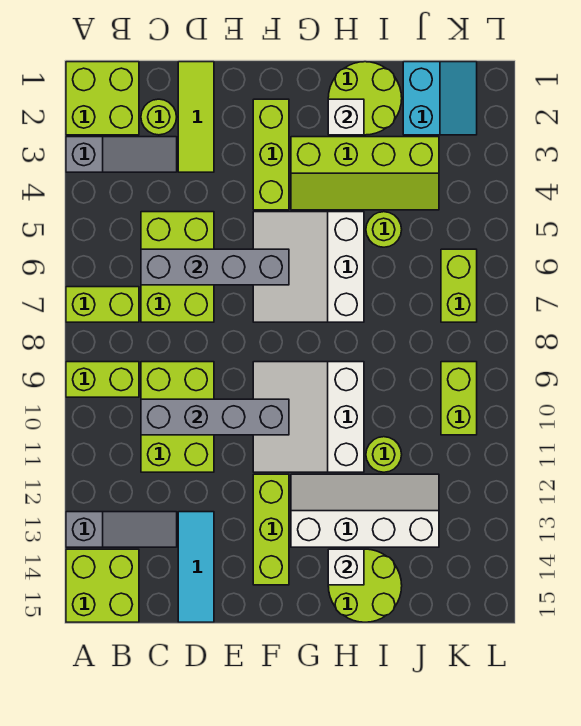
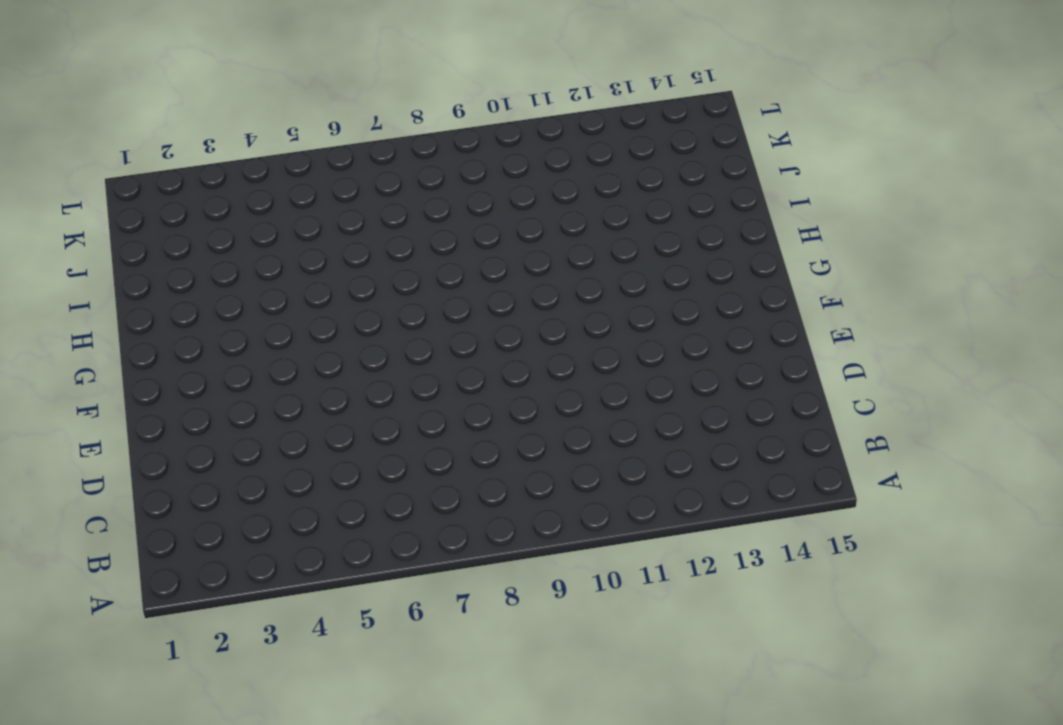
none -> lime 2x2 brick [66,62,139,135]
none -> grey 1x3 slope [66,137,177,172]
none -> lime 1x2 brick [66,287,139,322]

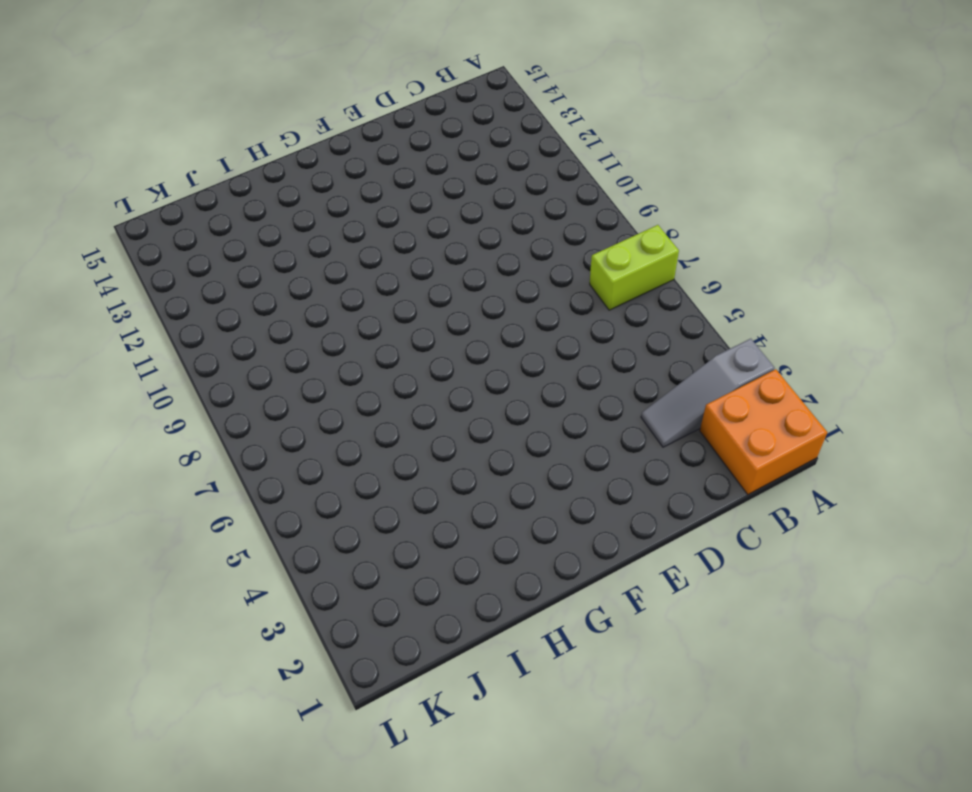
orange 2x2 brick [700,369,827,494] -> lime 2x2 brick [66,62,139,135]
none -> lime 1x2 brick [66,362,139,397]
none -> grey 1x3 slope [66,512,177,547]
none -> lime 2x2 brick [66,549,139,622]

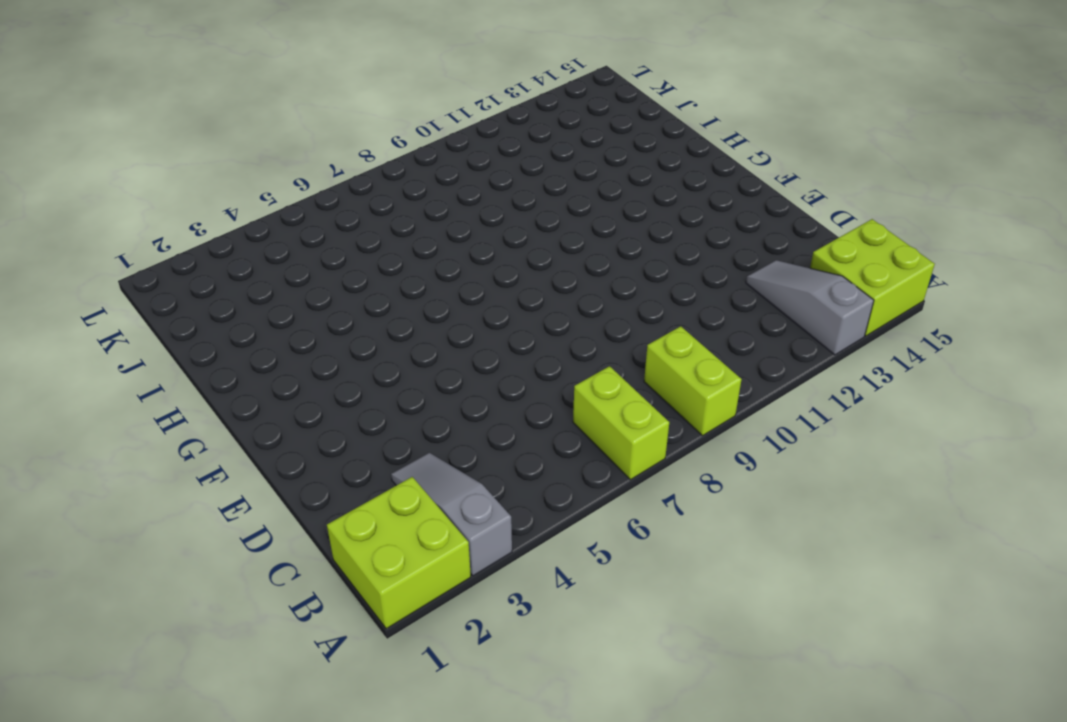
none -> lime 1x1 round brick [141,99,177,135]
none -> lime 2x3 brick [141,212,214,322]
none -> lime 2x3 brick [141,362,214,472]

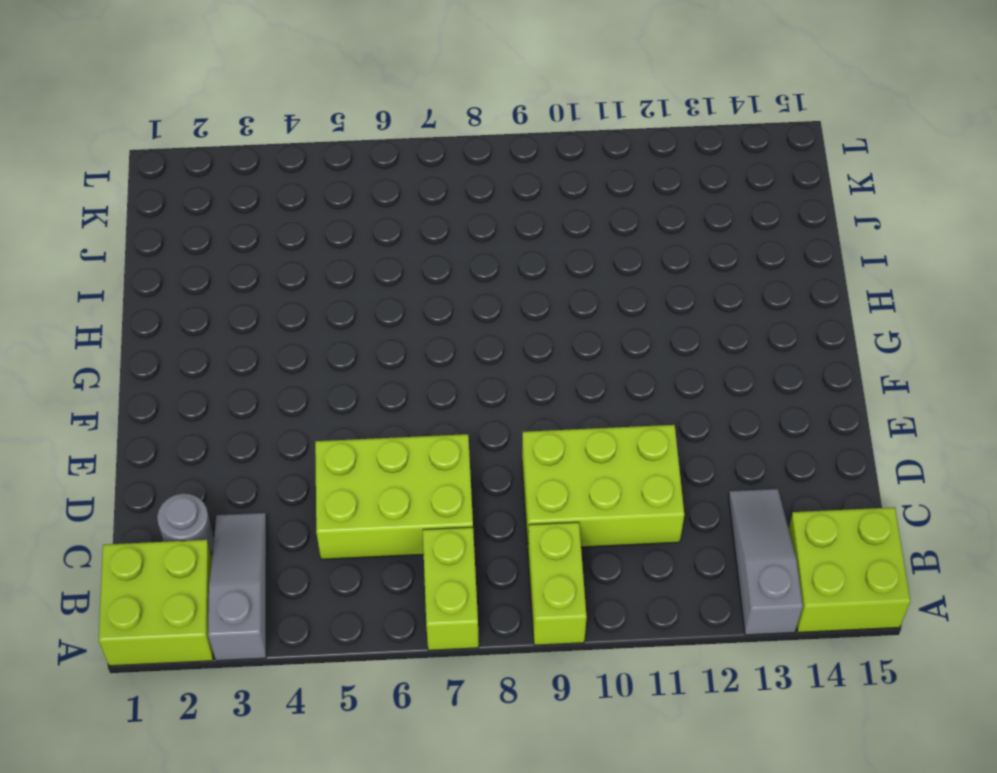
grey 1x1 round brick [157,494,214,553] -> lime 1x1 round brick [141,99,177,135]
none -> lime 1x3 tile [178,62,214,172]
none -> cyan 1x3 tile [178,512,214,622]
none -> lime 1x3 brick [253,99,289,210]

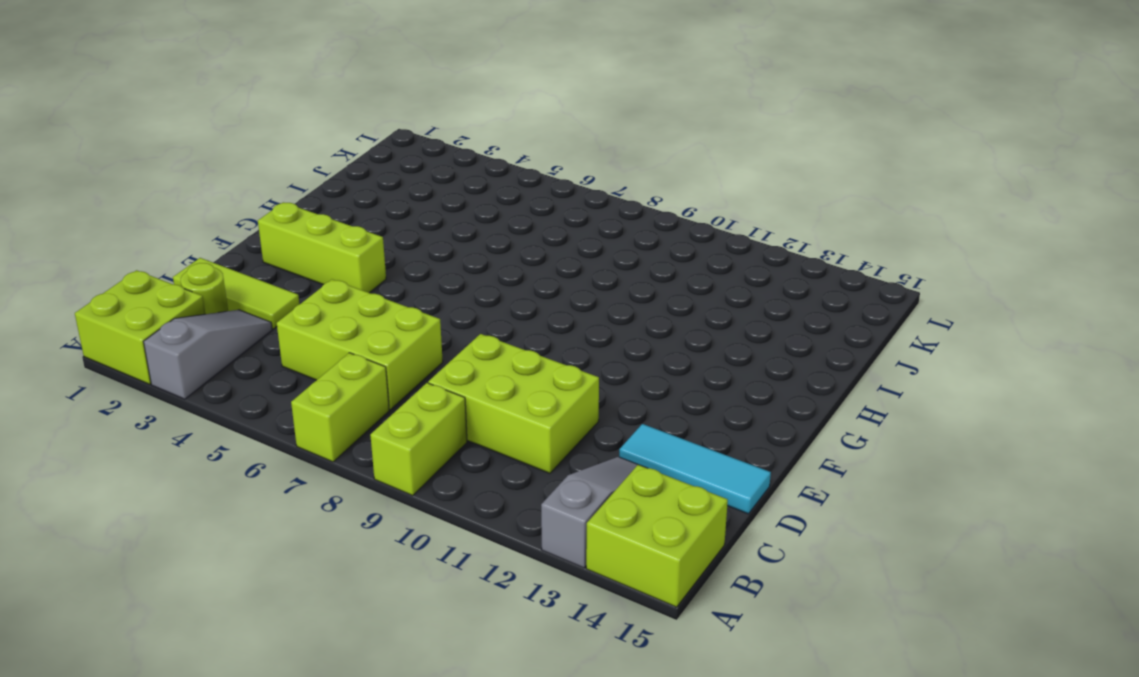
none -> white 3x3 slope [253,212,364,322]
none -> white 3x3 slope [253,362,364,472]
none -> lime 1x3 brick [253,474,289,585]

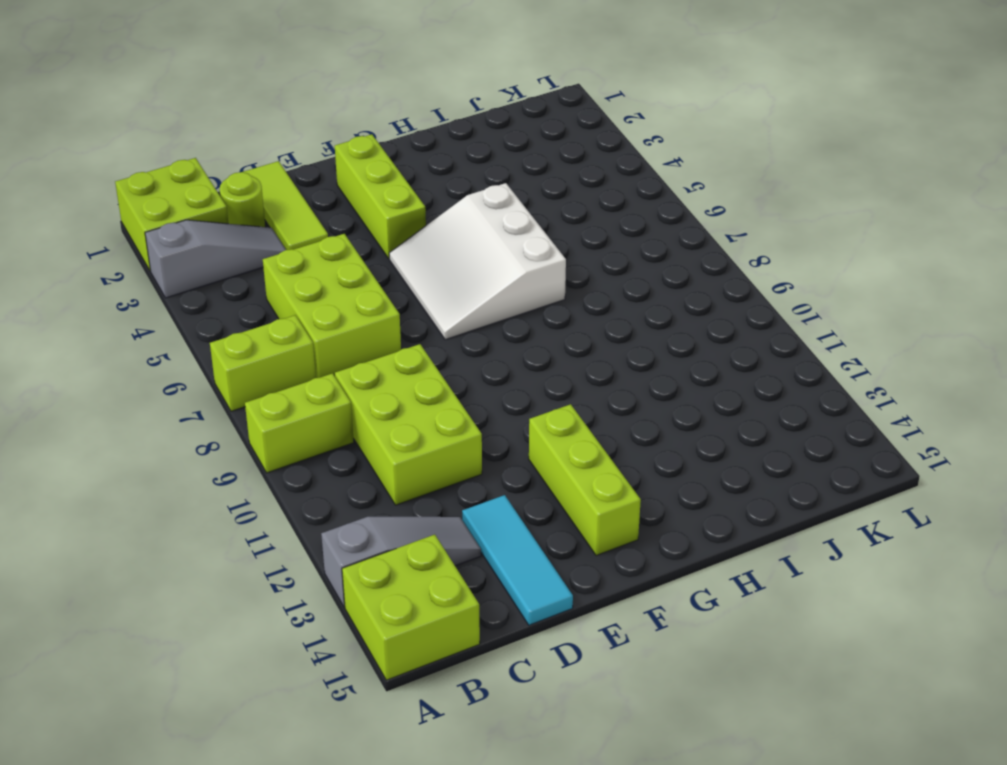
none -> white 3x3 slope [253,362,364,472]
none -> lime 2x4 slope [291,137,439,210]
none -> white 2x4 slope [291,474,439,547]

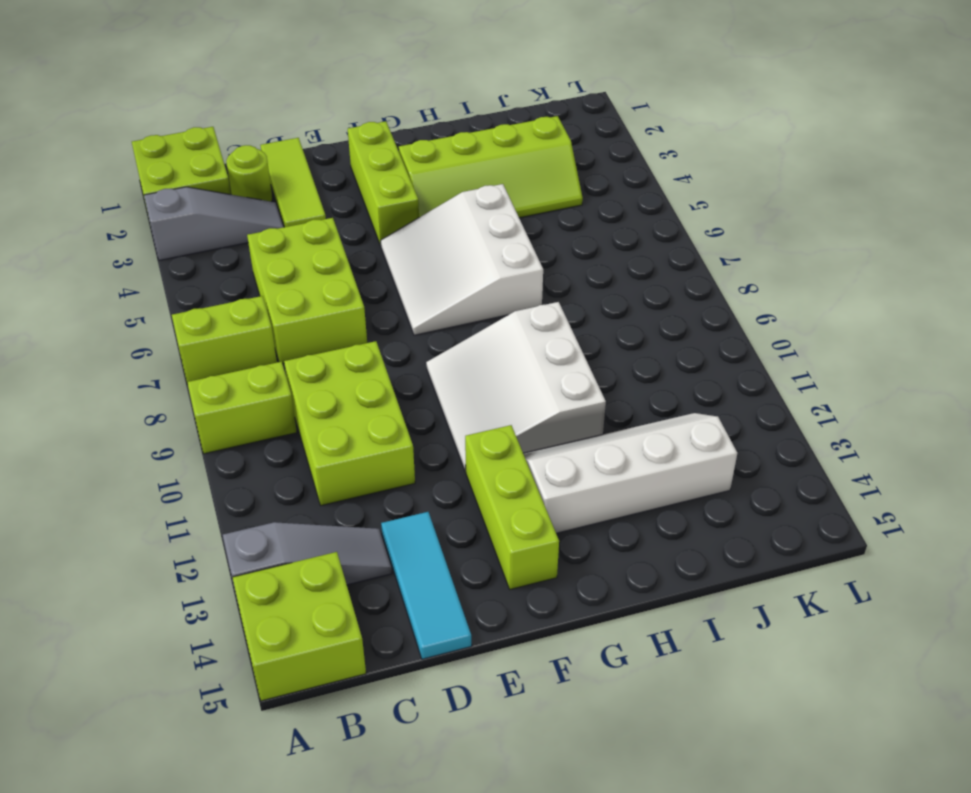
none -> lime 2x2 round brick [328,62,402,135]
none -> lime 2x2 round brick [328,549,402,622]
none -> lime 1x1 round brick [366,212,402,247]

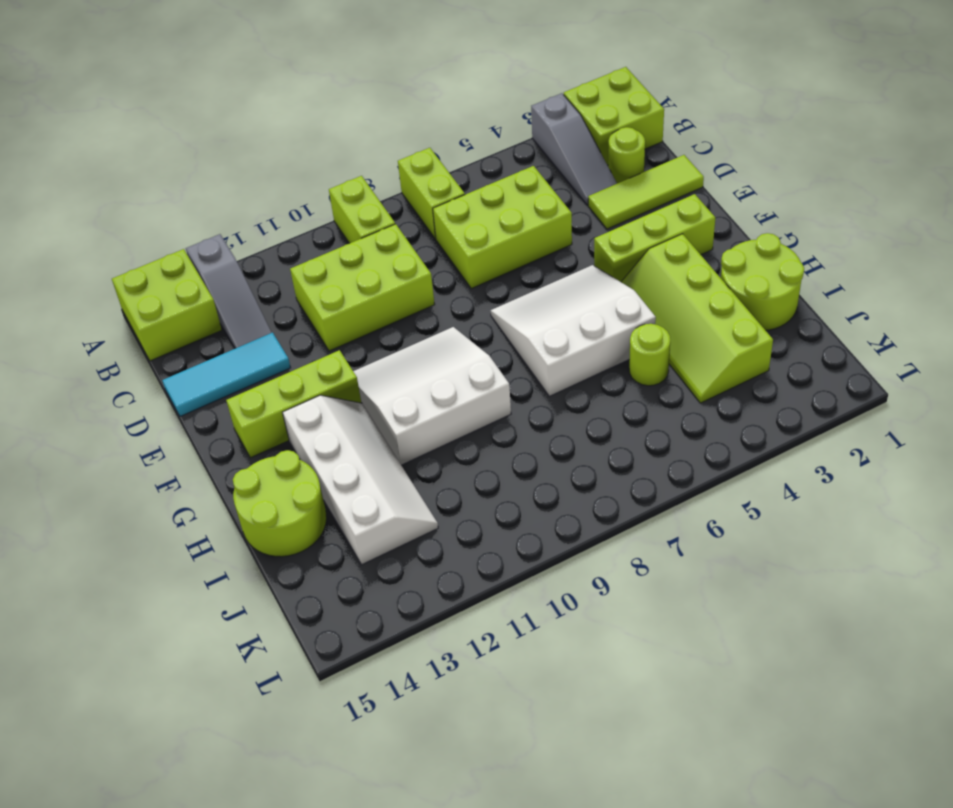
none -> lime 1x1 round brick [366,437,402,472]
none -> cyan 2x2 slope [403,62,477,135]
none -> lime 1x2 brick [441,249,477,322]

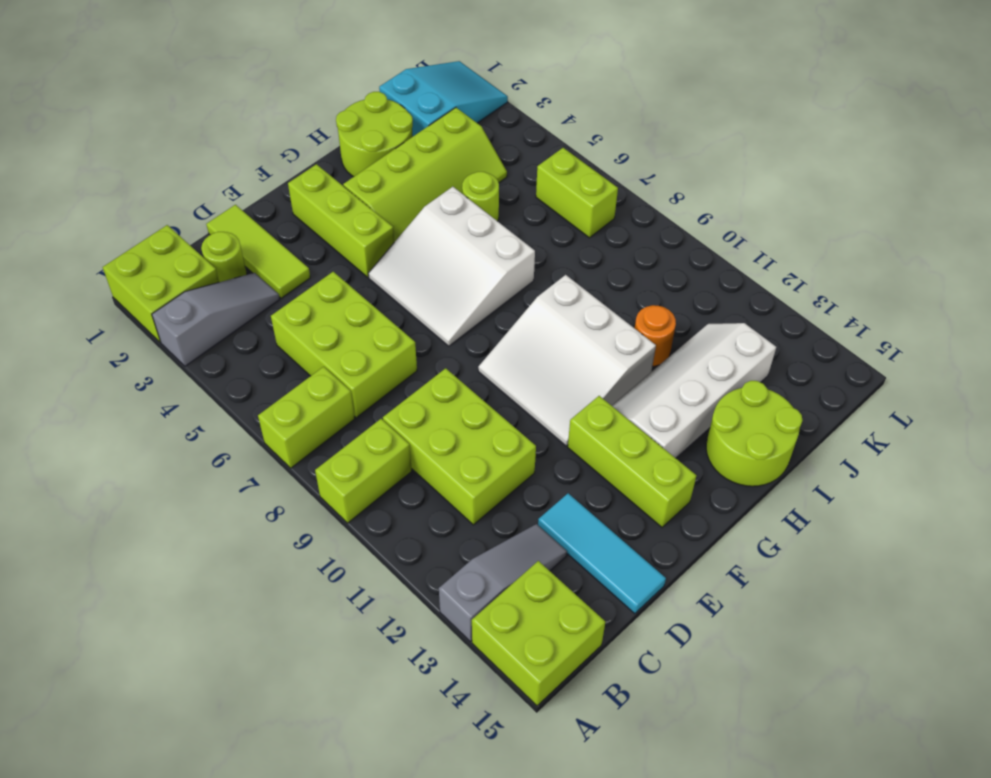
orange 1x1 round brick [635,305,676,366] -> lime 1x1 round brick [366,437,402,472]
cyan 2x3 slope [379,61,508,136] -> cyan 2x2 slope [403,62,477,135]
none -> lime 1x2 brick [441,362,477,435]
none -> grey 1x4 brick [141,249,289,285]
none -> grey 1x4 brick [141,399,289,435]

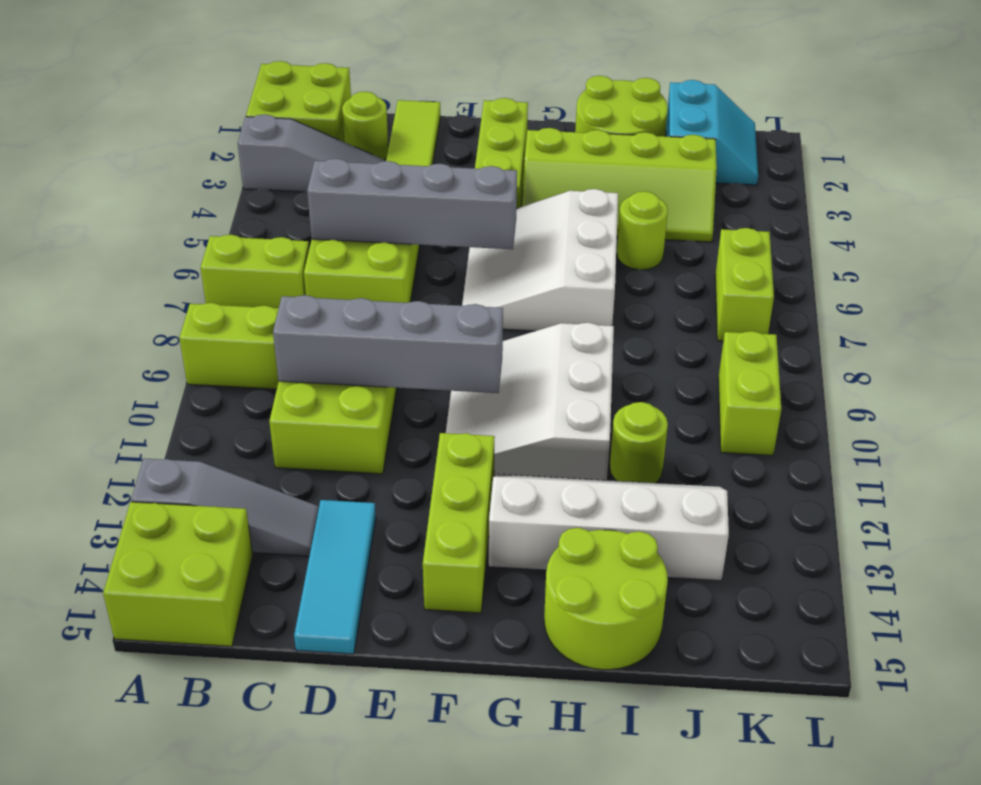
none -> white 1x1 brick [328,99,364,135]
none -> white 1x1 brick [328,549,364,585]

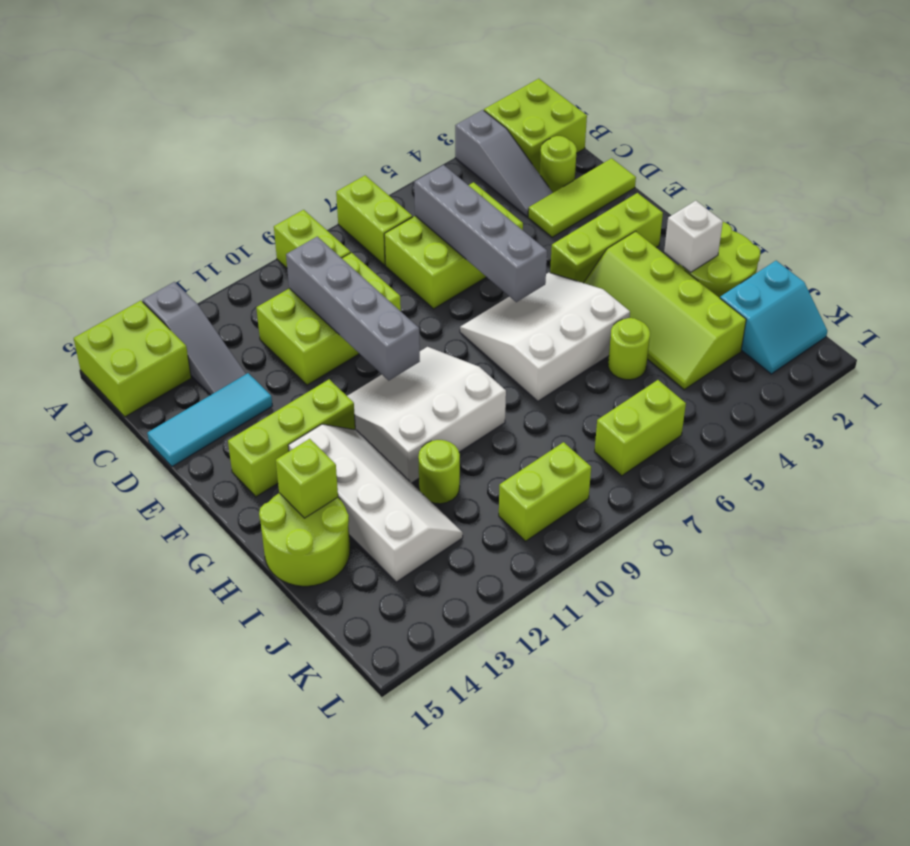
lime 1x1 brick [276,439,338,518] -> white 1x1 brick [328,549,364,585]

